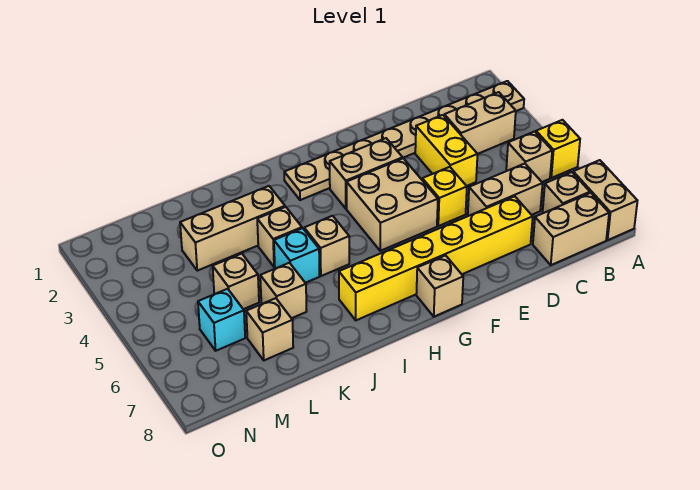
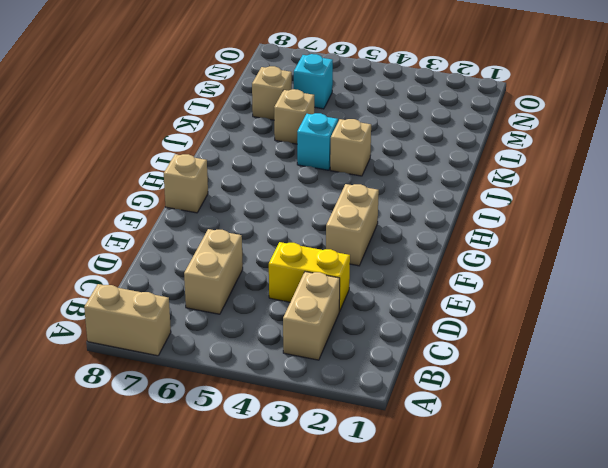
none -> tan 1x8 plate [284,81,524,200]
none -> yellow 1x1 brick [536,120,580,178]
none -> tan 1x1 brick [506,131,552,182]

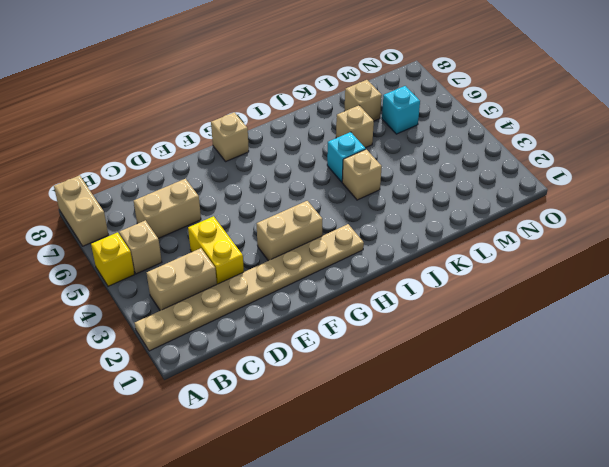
none -> tan 1x1 brick [543,172,590,213]
none -> tan 1x2 brick [533,193,609,265]
none -> yellow 1x6 brick [339,196,533,320]

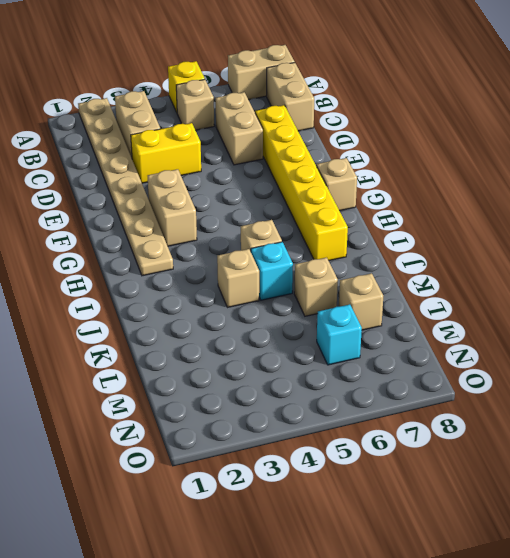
none -> tan 1x1 brick [543,172,590,213]
none -> yellow 1x1 brick [422,167,467,226]
none -> tan 2x2 brick [347,158,438,251]

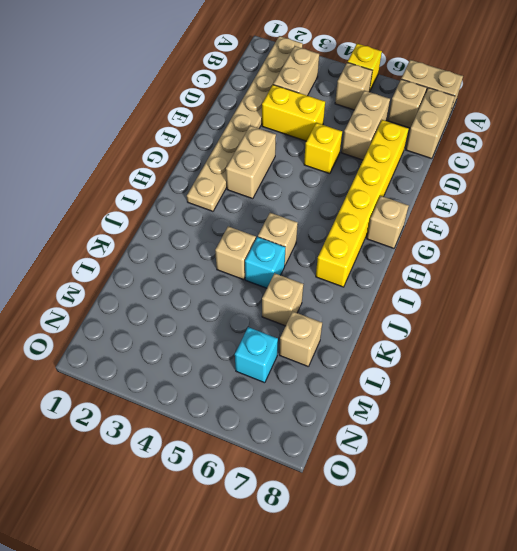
none -> tan 2x2 brick [347,158,438,251]
none -> tan 1x3 brick [180,186,285,271]
none -> tan 1x1 brick [213,254,259,309]

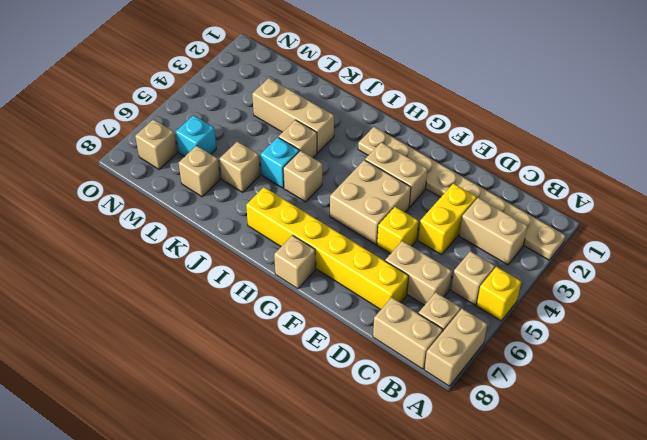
tan 1x1 brick [135,119,177,170] -> tan 1x1 brick moved to [213,254,259,309]

